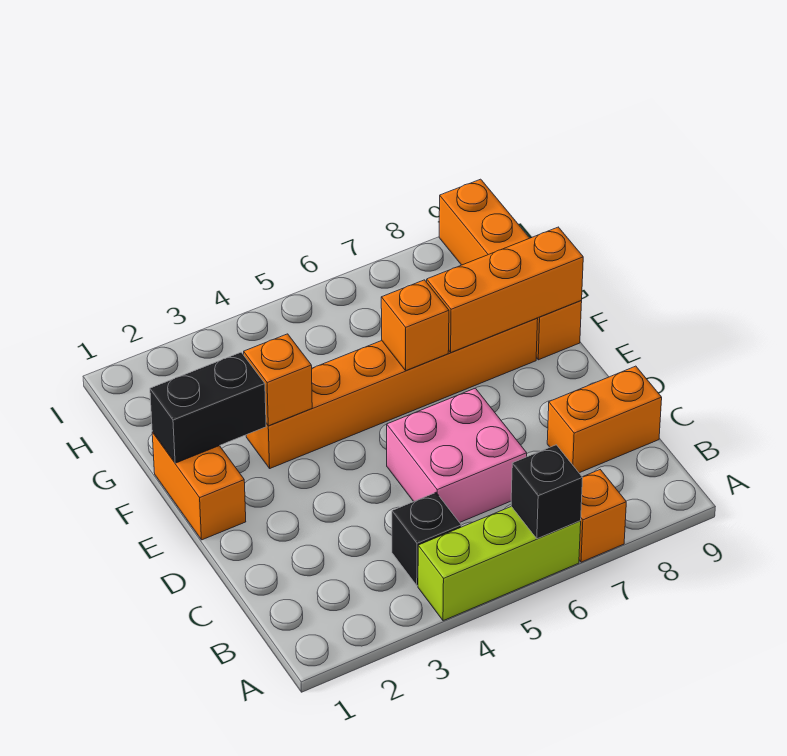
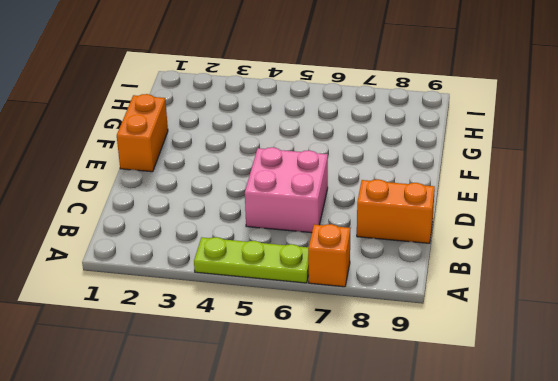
lime 1x3 plate [194,237,309,283] -> lime 1x3 brick [418,507,581,621]
none -> black 1x1 brick [392,493,461,585]
none -> orange 1x6 brick [246,318,538,468]
none -> orange 1x4 brick [439,179,582,360]

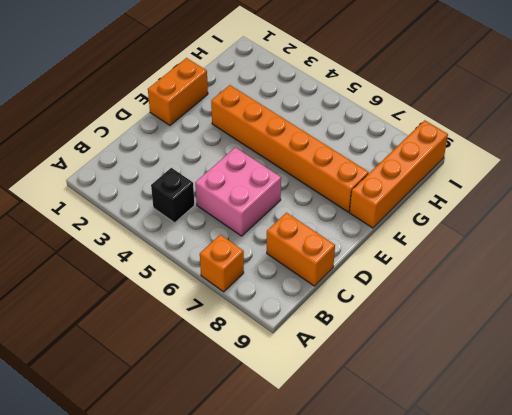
none -> lime 1x3 brick [418,507,581,621]
none -> black 1x1 brick [511,445,583,539]
none -> black 1x2 brick [150,352,266,463]

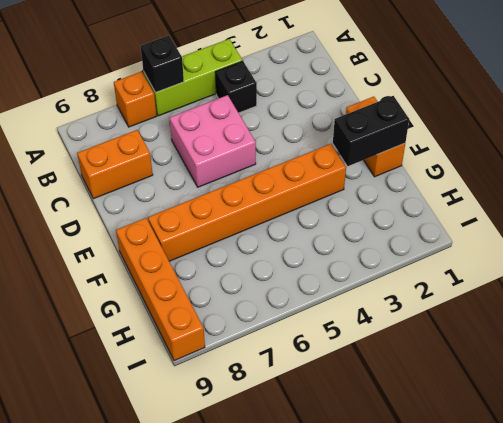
none -> orange 1x1 brick [244,334,312,426]
none -> orange 1x1 brick [381,280,449,370]
none -> orange 1x3 brick [427,227,583,352]

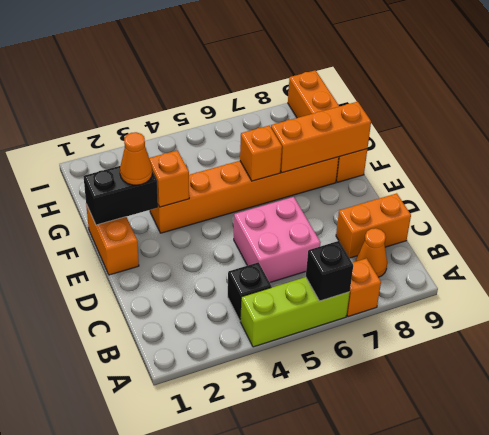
orange 1x1 cone [356,228,387,277] -> none
orange 1x1 cone [120,132,152,185] -> none

